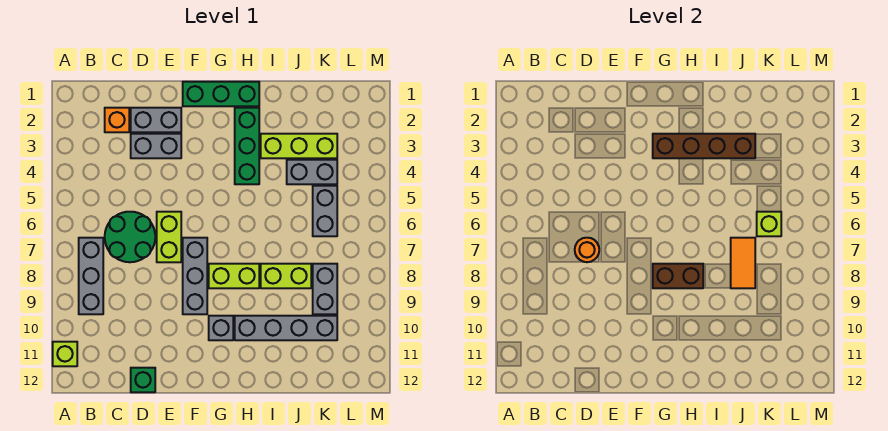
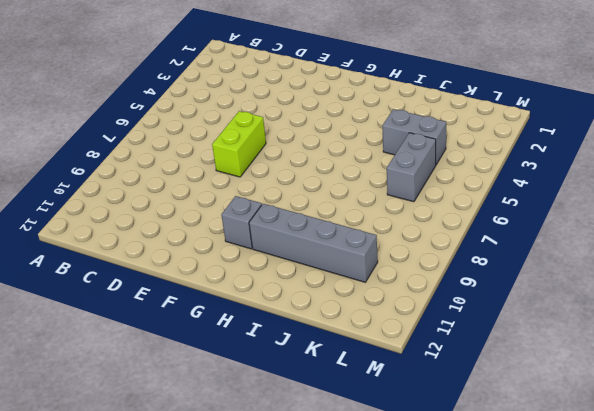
none -> lime 1x1 brick [53,342,77,366]
none -> grey 1x3 brick [79,238,103,314]
none -> orange 1x1 brick [105,108,129,132]

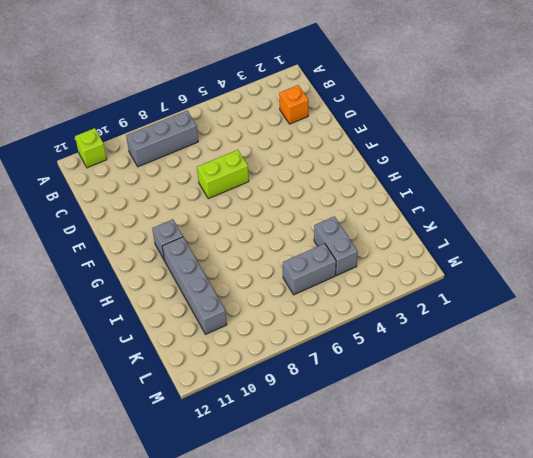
none -> green 2x2 round brick [105,212,155,262]
none -> grey 1x2 brick [131,108,181,132]
none -> grey 1x2 brick [131,134,181,158]

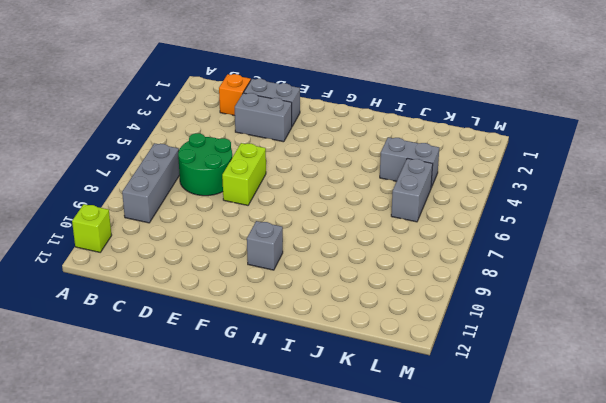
none -> green 1x1 brick [131,368,155,392]
none -> green 1x3 brick [183,82,259,106]
none -> grey 1x3 brick [183,238,207,314]

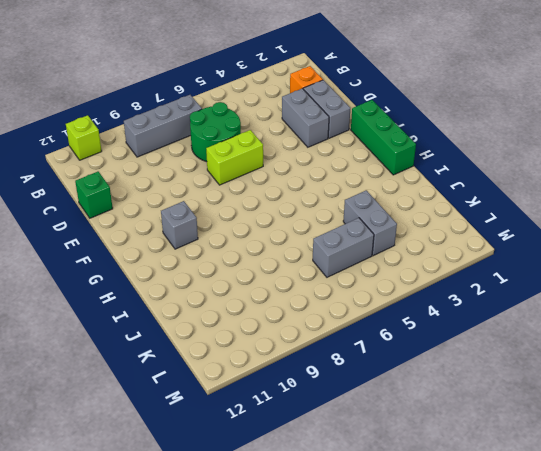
none -> grey 1x3 brick [183,238,207,314]
none -> lime 1x2 brick [209,264,259,288]
none -> green 1x3 brick [235,108,259,184]

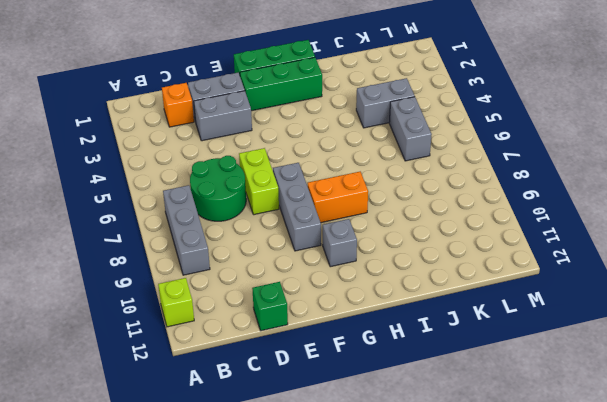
green 1x3 brick [240,57,322,111] -> green 1x3 brick turned to [235,108,259,184]
orange 1x2 brick [308,172,368,223] -> lime 1x2 brick [209,264,259,288]
none -> grey 1x4 brick [235,316,337,340]
none -> lime 1x3 brick [261,134,337,158]
none -> lime 1x2 brick [261,264,311,288]

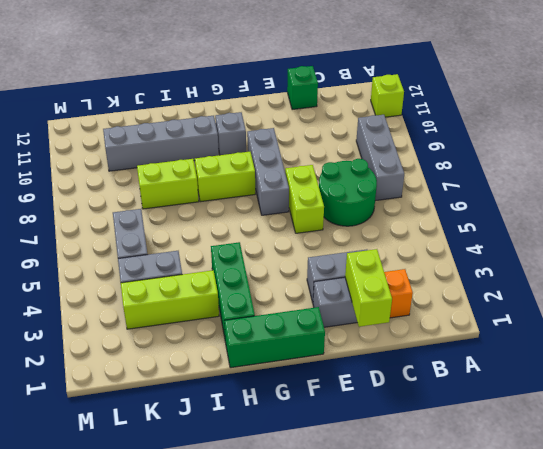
lime 1x2 brick [345,249,392,327] -> none
none -> grey 1x2 brick [313,264,337,314]
none -> orange 1x1 round brick [575,238,599,262]
none -> brown 1x4 brick [653,134,755,158]

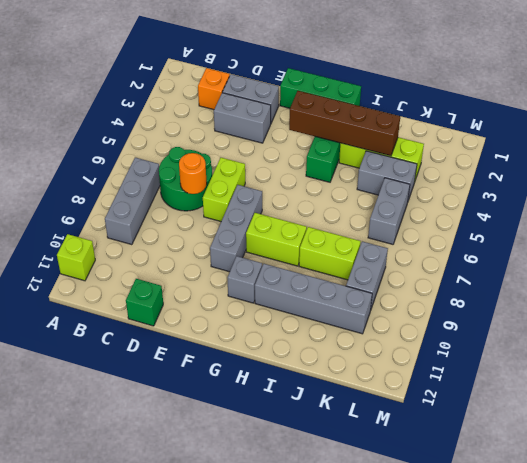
none -> brown 1x2 brick [653,264,703,288]
none -> orange 1x2 tile [731,238,755,288]
none -> lime 1x1 brick [757,212,781,236]

